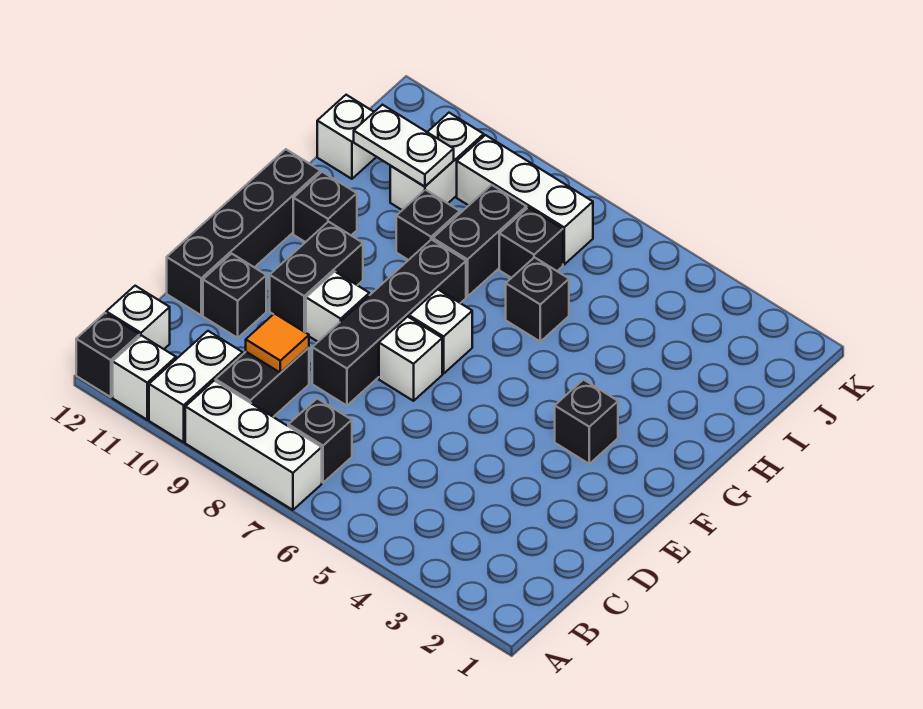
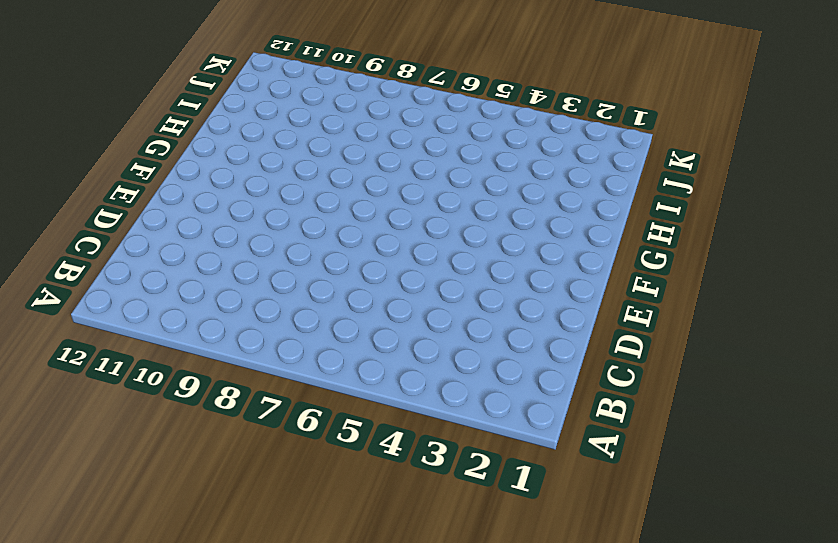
none -> white 1x3 brick [185,381,322,510]
none -> white 1x2 brick [149,331,243,442]
none -> white 1x1 brick [113,335,176,420]

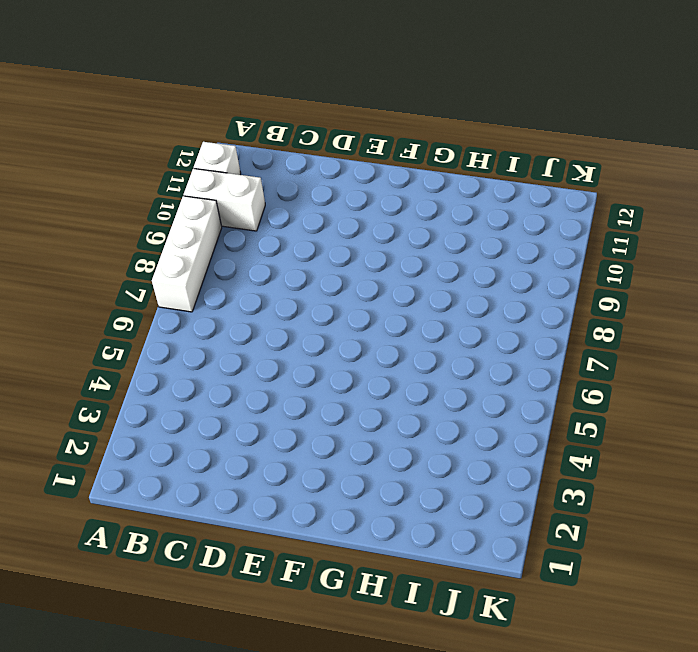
none -> black 1x1 brick [76,313,140,397]
none -> black 1x1 brick [288,399,352,483]
none -> black 1x2 brick [216,348,309,417]

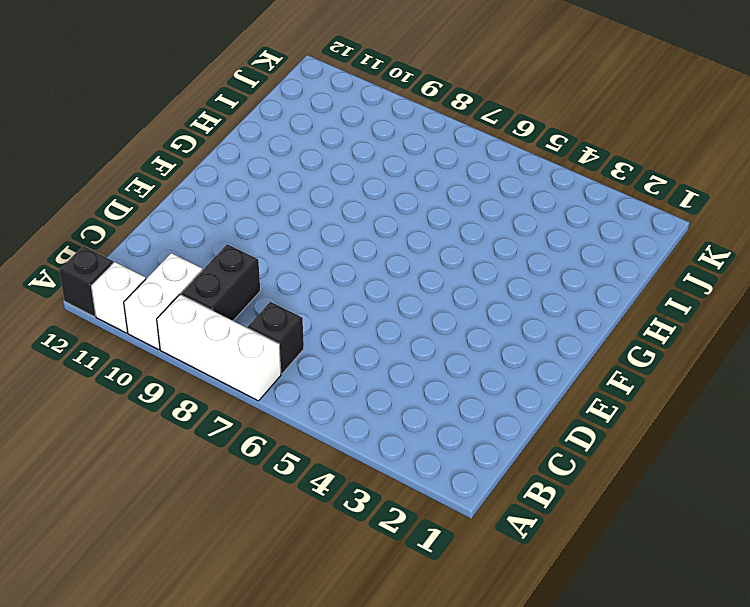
none -> white 1x1 brick [106,286,170,349]
none -> black 1x4 brick [312,240,466,406]
none -> black 1x1 brick [203,254,266,338]

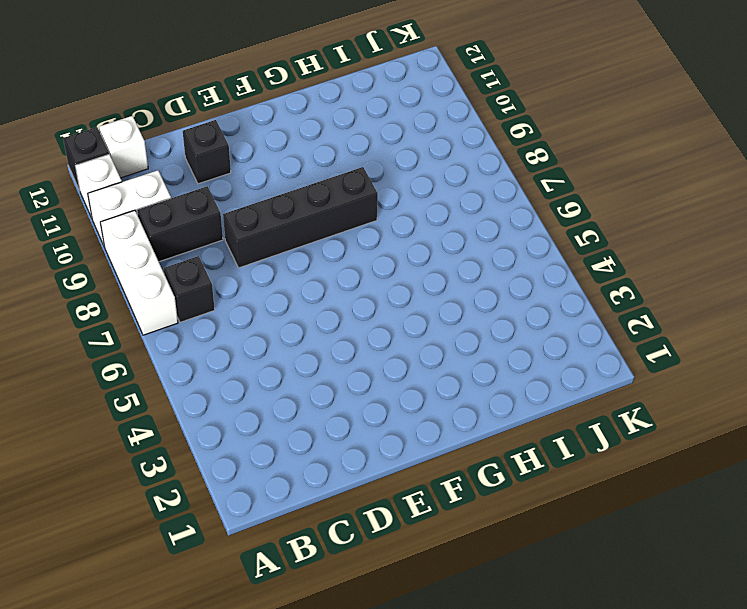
none -> black 1x4 brick [167,149,320,315]
none -> white 1x1 brick [379,317,442,401]
none -> white 1x1 brick [306,272,369,342]

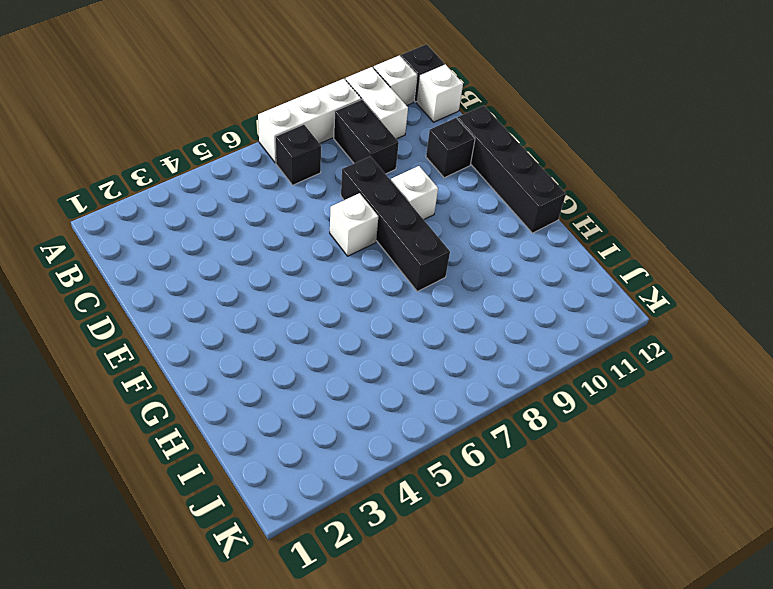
none -> black 1x2 brick [270,222,363,332]
none -> black 1x1 brick [555,380,618,464]
none -> white 1x1 brick [409,289,472,374]

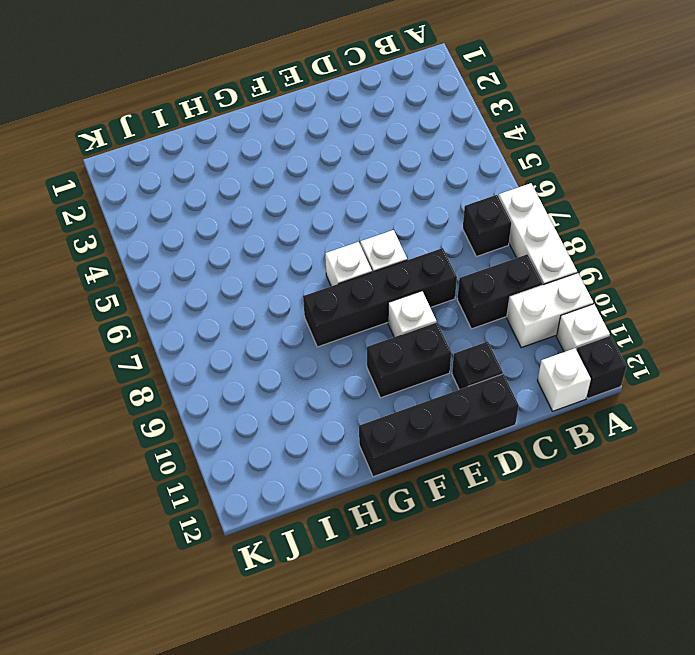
none -> black 1x1 brick [555,380,618,464]
none -> black 1x1 brick [293,172,357,242]
none -> black 1x1 brick [506,257,569,342]

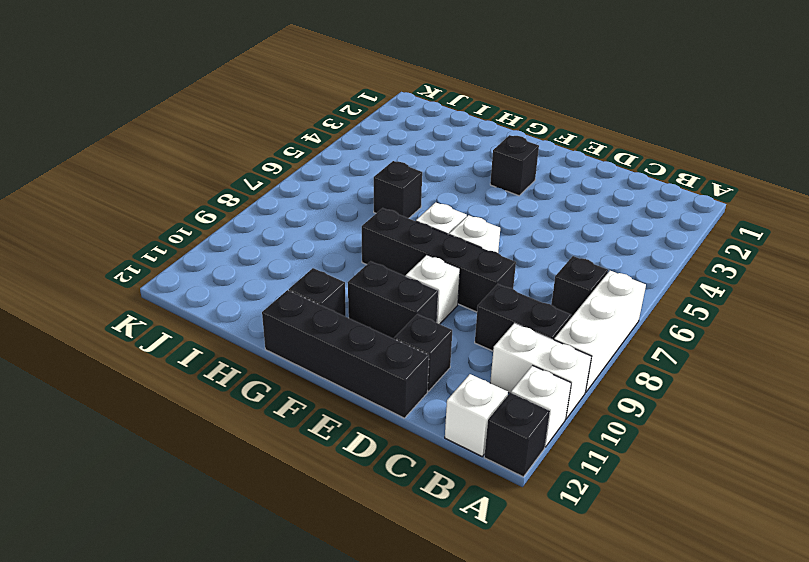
none -> black 1x2 brick [433,185,526,297]
none -> black 1x1 brick [396,190,460,260]
none -> black 1x1 brick [499,208,563,278]

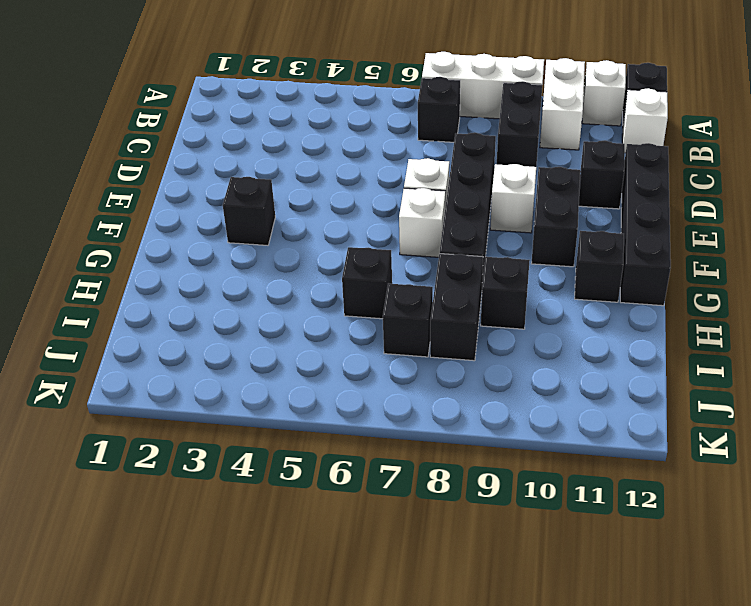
none -> white 1x2 brick [390,113,484,210]
none -> white 1x1 brick [317,95,376,179]
none -> white 1x3 brick [457,135,593,264]

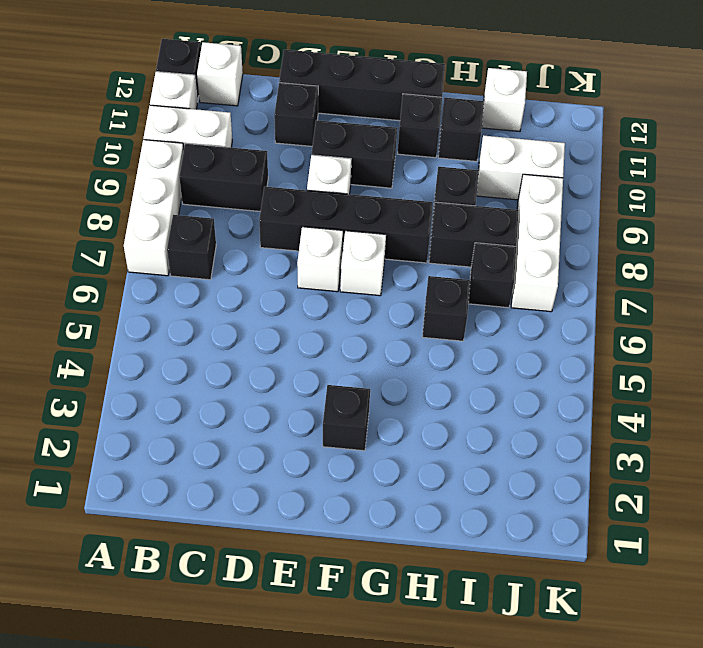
black 1x1 brick [438,98,484,161] -> none
none -> orange 1x1 tile [246,314,309,373]
none -> white 1x2 plate [354,105,454,187]

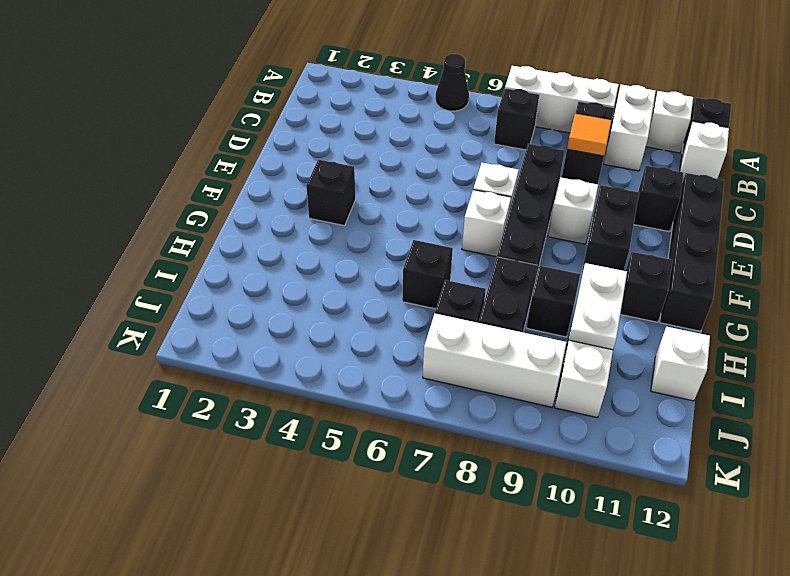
black 1x1 cone [435,54,469,111] -> none
white 1x2 plate [569,263,627,350] -> white 1x2 plate turned to [354,105,454,187]

